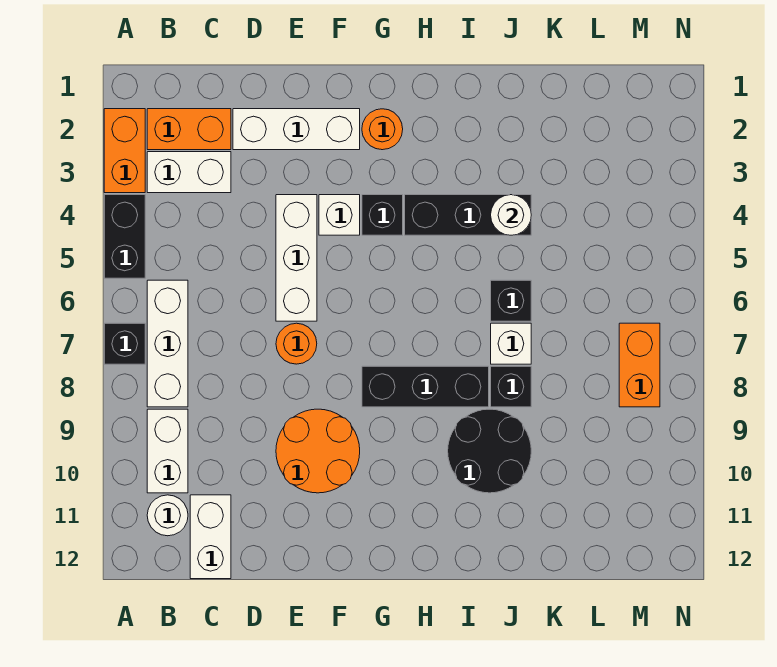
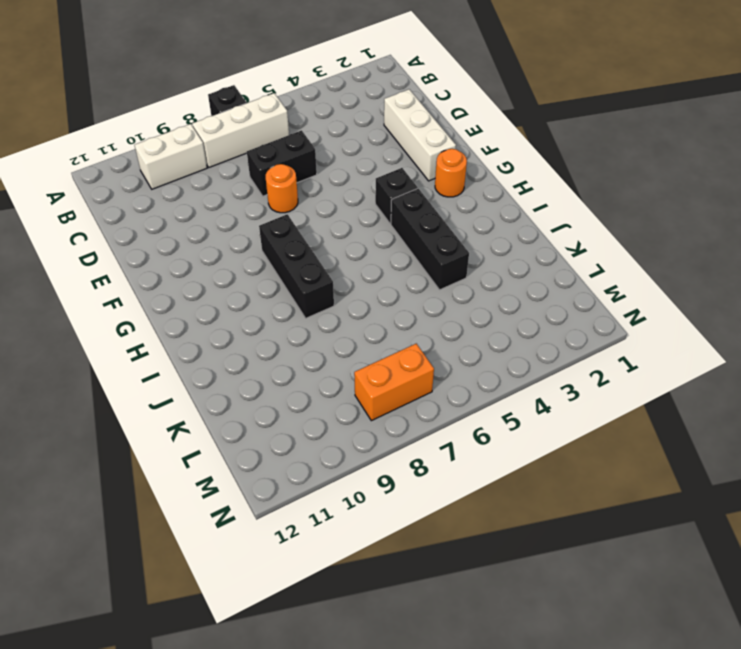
black 1x2 brick [247,130,317,196] -> black 1x2 brick moved to [104,195,145,278]
none -> orange 1x2 brick [104,109,145,193]
none -> orange 1x2 brick [147,109,231,150]
none -> white 1x2 brick [147,152,231,193]

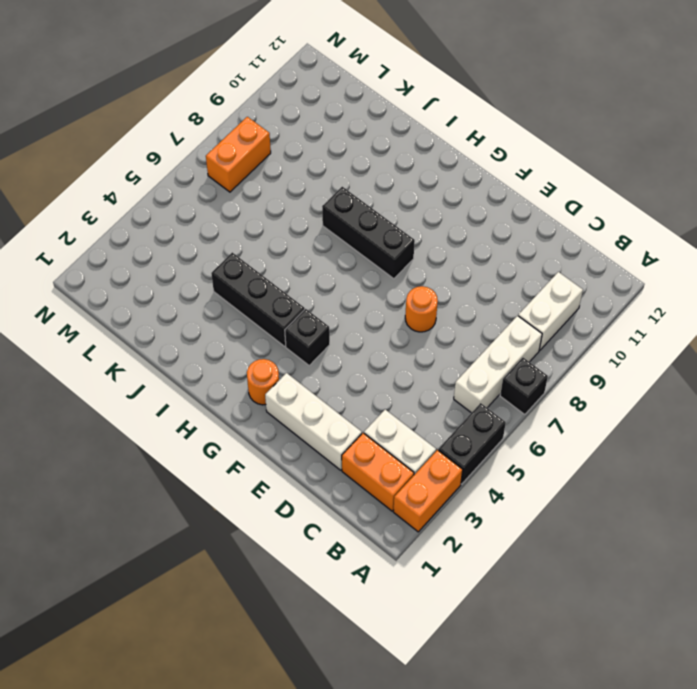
none -> white 1x1 round brick [147,495,188,536]
none -> white 1x2 brick [190,495,231,579]
none -> white 1x3 brick [276,195,317,321]

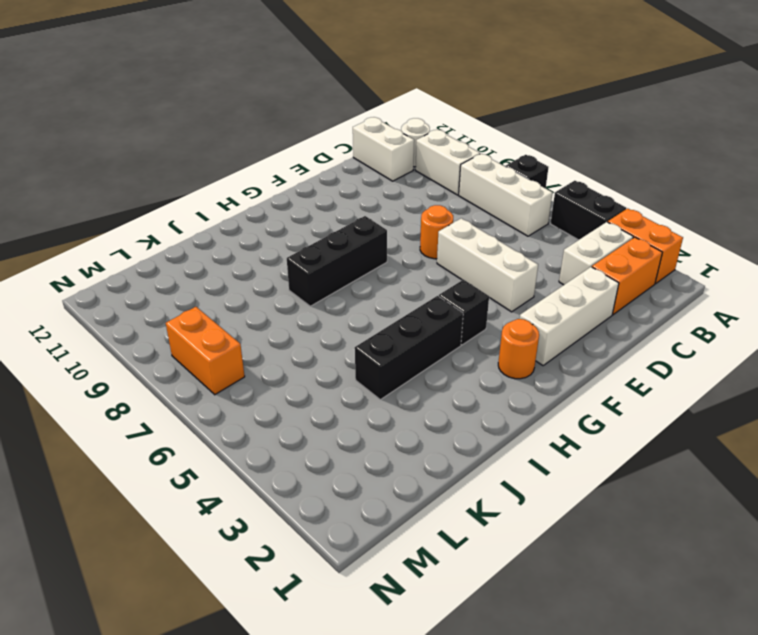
none -> orange 2x2 round brick [276,409,360,493]
none -> white 1x1 brick [319,195,360,235]
none -> black 2x2 round brick [448,409,531,493]

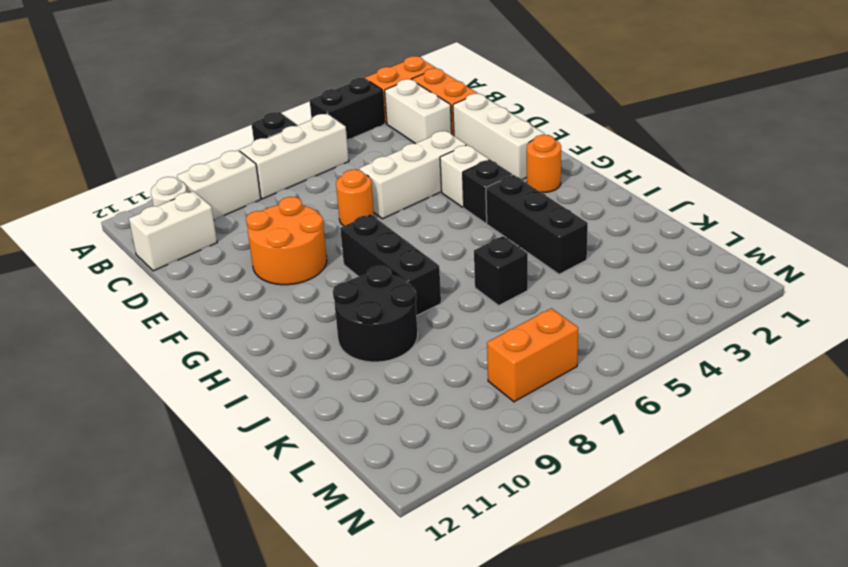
none -> white 1x1 brick [491,323,531,364]
none -> black 1x1 brick [491,366,531,407]
none -> white 1x1 round brick [491,195,531,235]

